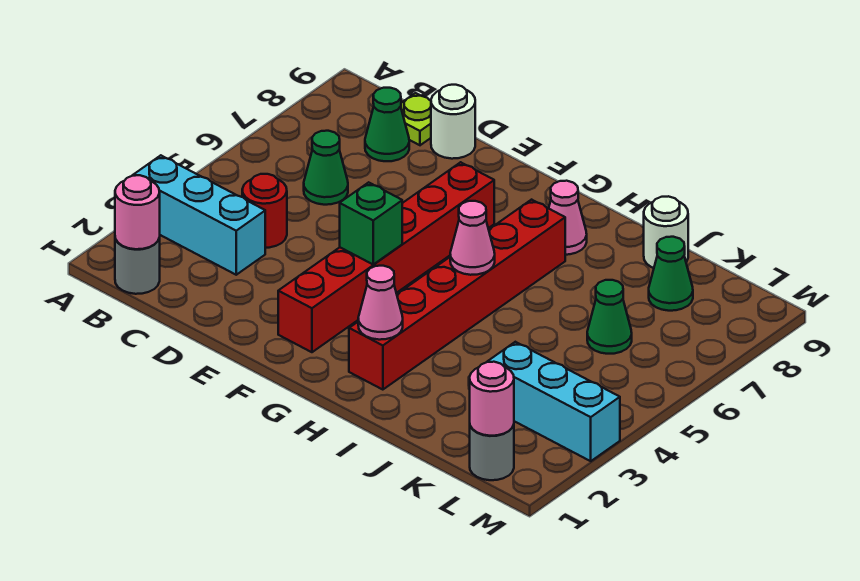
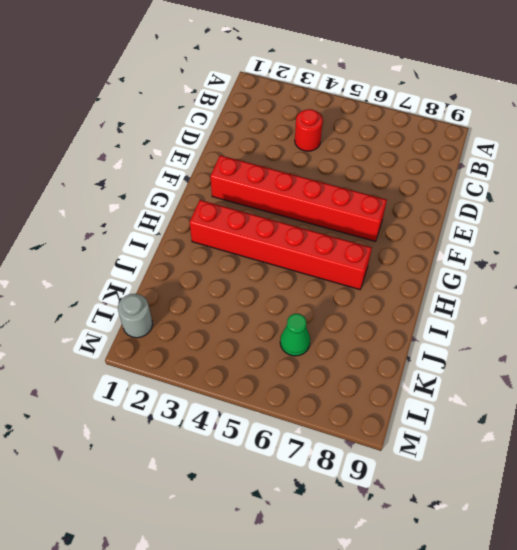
none -> cyan 1x3 brick [132,155,265,275]
none -> grey 1x1 round brick [115,238,160,294]
none -> green 1x1 cone [304,131,348,205]

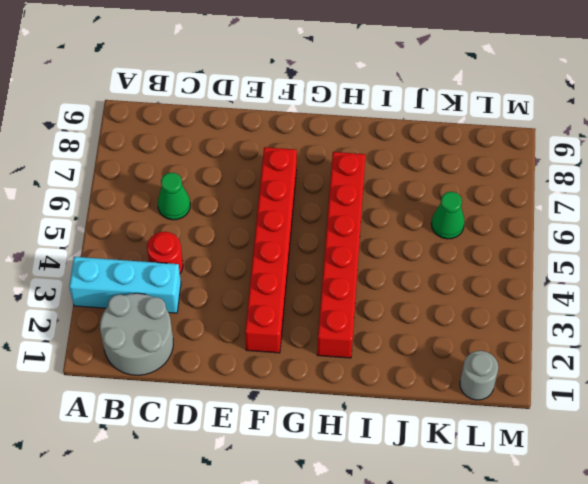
grey 2x2 round brick [100,293,173,375] -> grey 1x1 round brick [115,238,160,294]
none -> green 1x1 cone [365,88,409,161]
none -> lime 1x1 plate [401,93,431,145]
none -> white 1x1 round brick [431,85,475,159]

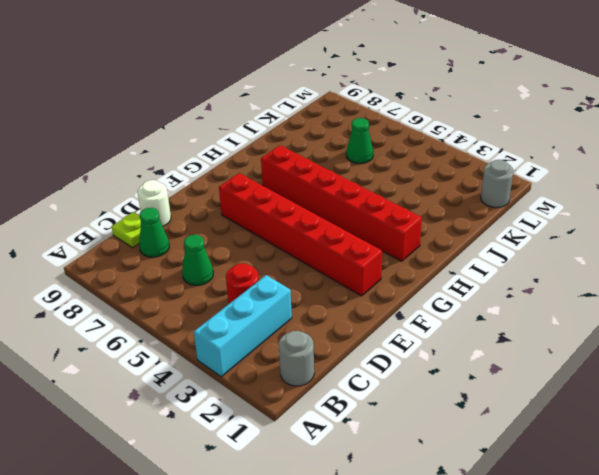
none -> pink 1x1 cone [549,181,587,255]
none -> white 1x1 round brick [644,196,688,268]
none -> cyan 1x3 brick [487,342,620,461]

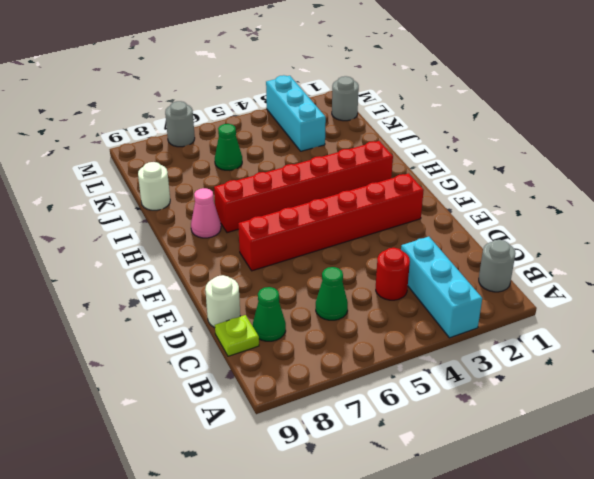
grey 1x1 round brick [165,101,195,147] -> none
none -> green 1x1 cone [649,237,693,311]
none -> pink 1x1 round brick [115,175,160,249]
none -> green 1x1 brick [340,182,402,265]

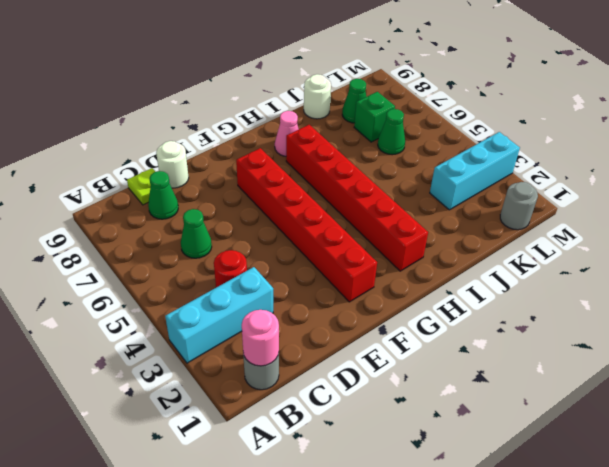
green 1x1 brick [354,92,395,142] -> green 1x1 brick moved to [340,182,402,265]
none -> pink 1x1 cone [358,266,403,340]
none -> pink 1x1 cone [450,201,495,275]
none -> pink 1x1 round brick [470,362,514,436]

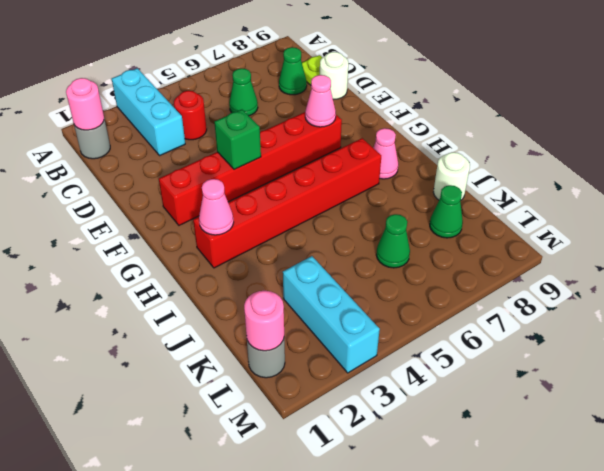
pink 1x1 cone [305,75,336,127] -> pink 1x1 cone moved to [450,201,495,275]

